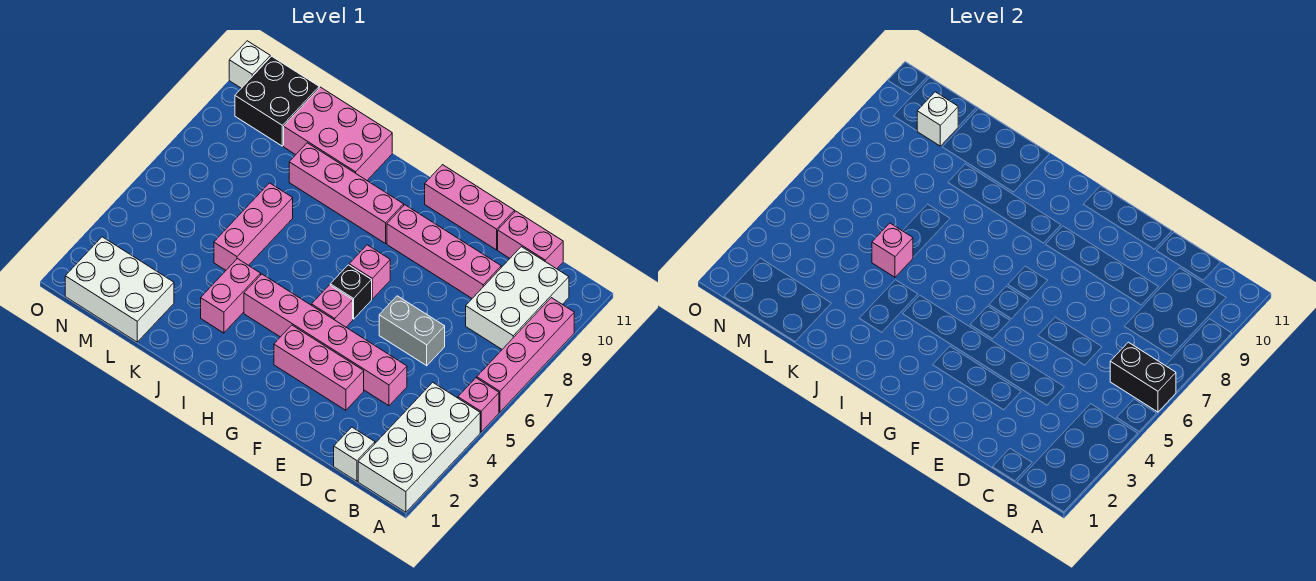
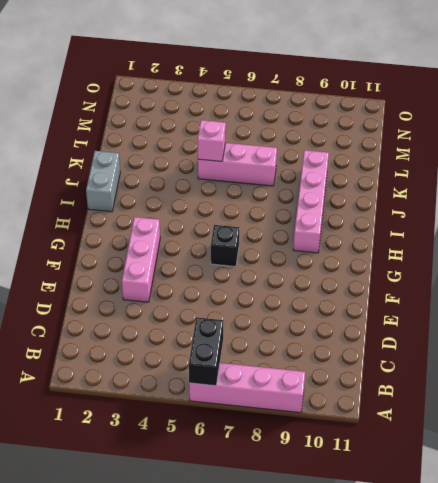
grey 1x2 brick [86,151,120,212] -> grey 1x2 brick moved to [379,296,445,366]
none -> white 2x4 brick [358,382,480,512]
none -> pink 1x1 brick [458,378,499,432]
none -> white 2x3 brick [466,247,569,349]

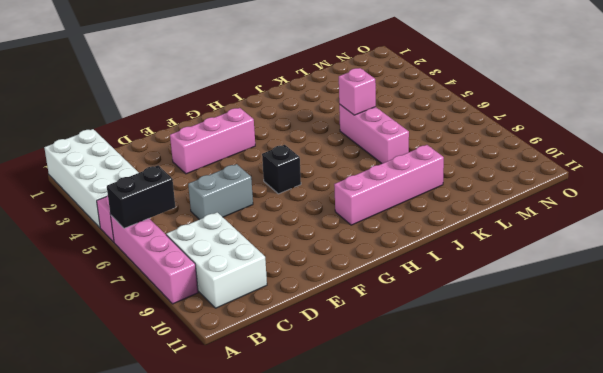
none -> white 1x1 brick [334,427,375,481]
none -> pink 1x2 brick [498,211,563,269]
none -> pink 1x6 brick [244,274,407,406]

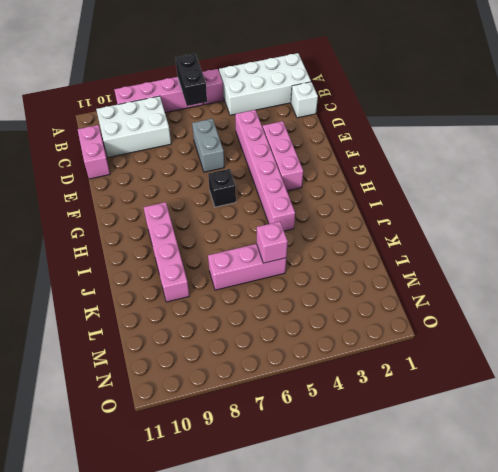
none -> pink 1x4 brick [387,205,501,298]
none -> pink 1x3 brick [425,165,515,250]
none -> pink 1x1 brick [312,285,353,327]

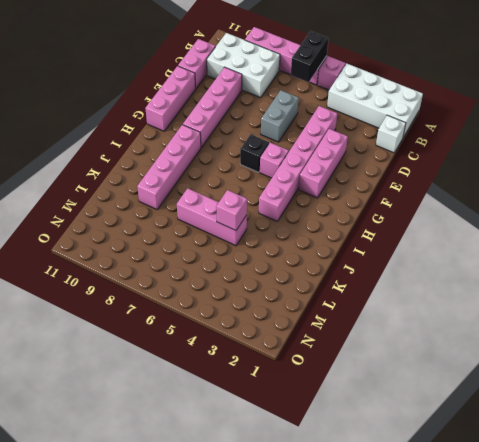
none -> pink 1x1 brick [349,245,390,299]
none -> pink 1x2 brick [201,259,261,333]
none -> pink 2x3 brick [284,87,392,180]

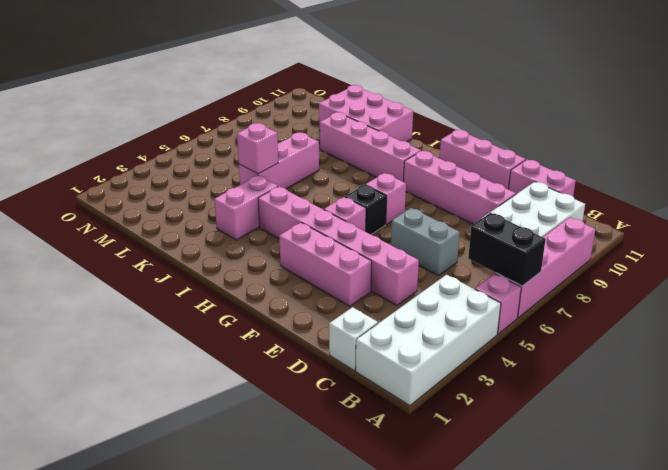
none -> white 2x3 brick [65,237,174,342]
none -> black 2x2 brick [235,56,319,146]
none -> white 1x1 brick [229,41,270,88]

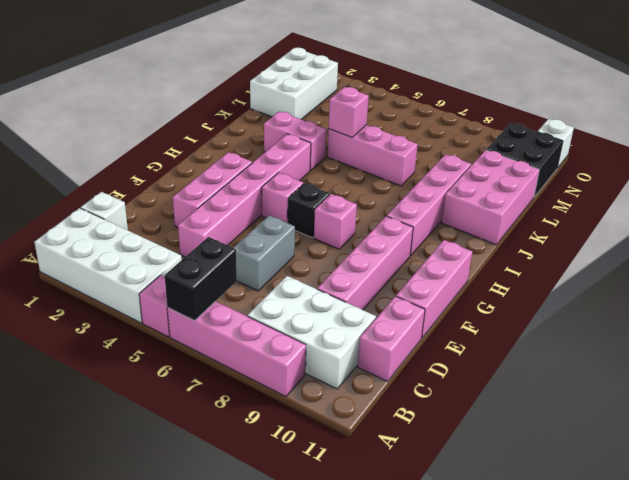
none -> white 1x1 brick [917,92,958,146]

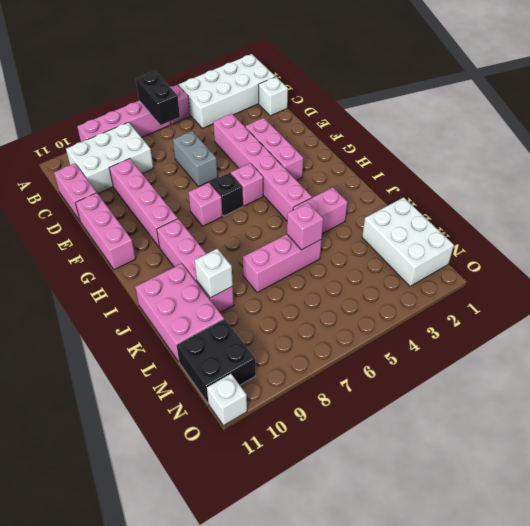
white 1x1 brick [195,249,233,298] -> white 1x1 brick moved to [917,92,958,146]

